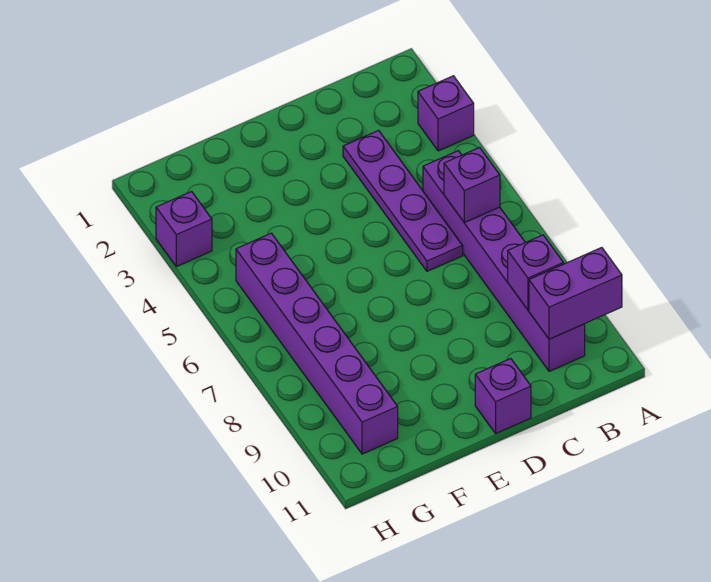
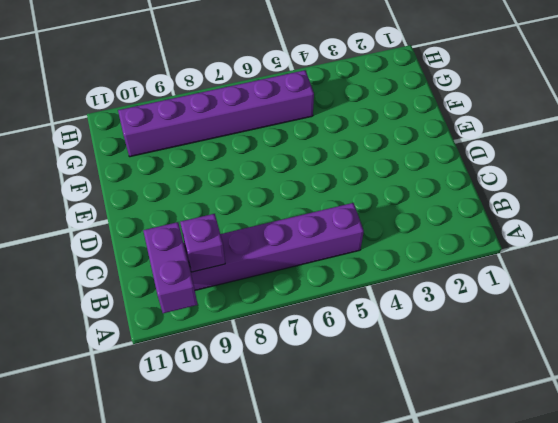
none -> purple 1x1 brick [418,76,474,151]
none -> purple 1x4 plate [343,130,463,271]

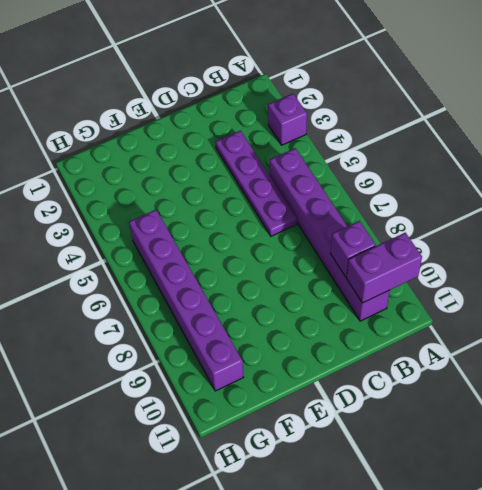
none -> purple 1x1 brick [475,359,531,433]
none -> purple 1x1 brick [156,191,212,267]

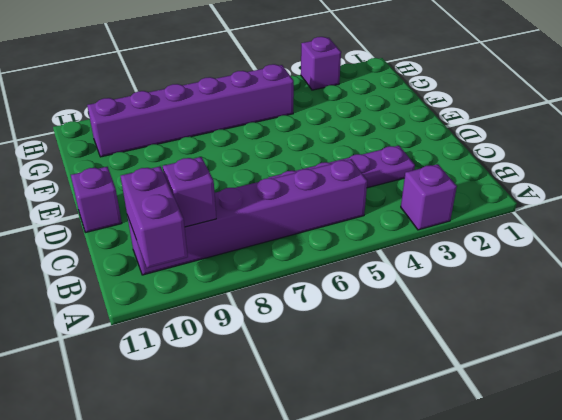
none -> purple 1x1 brick [444,147,500,223]

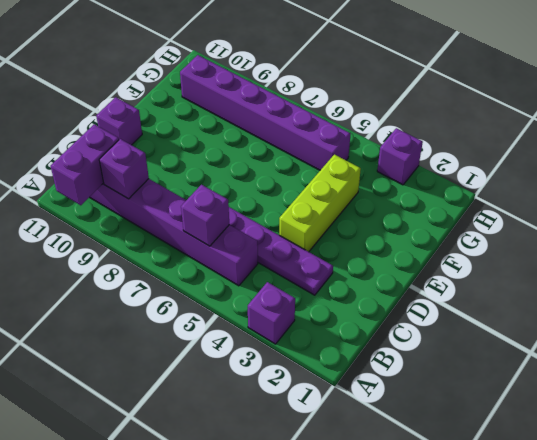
lime 1x3 brick [279,155,361,252] -> none

